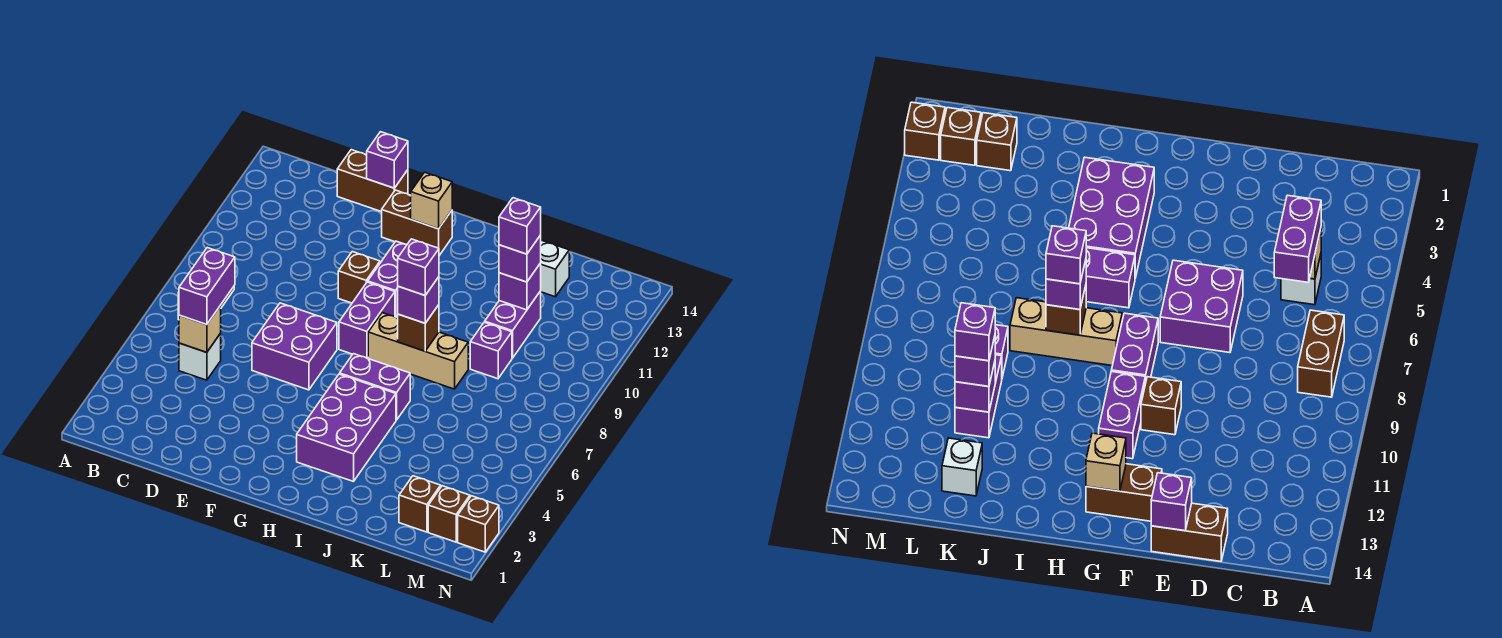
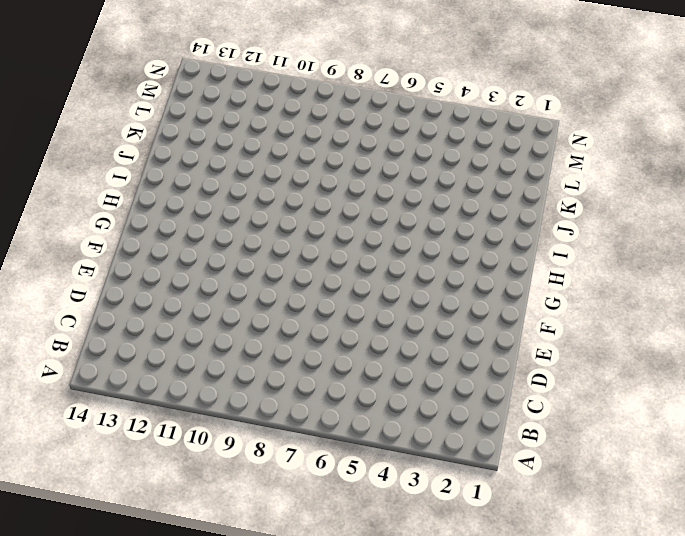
none -> brown 1x2 brick [1298,310,1344,397]
none -> white 1x1 brick [179,334,221,380]
none -> brown 1x2 brick [337,150,408,212]

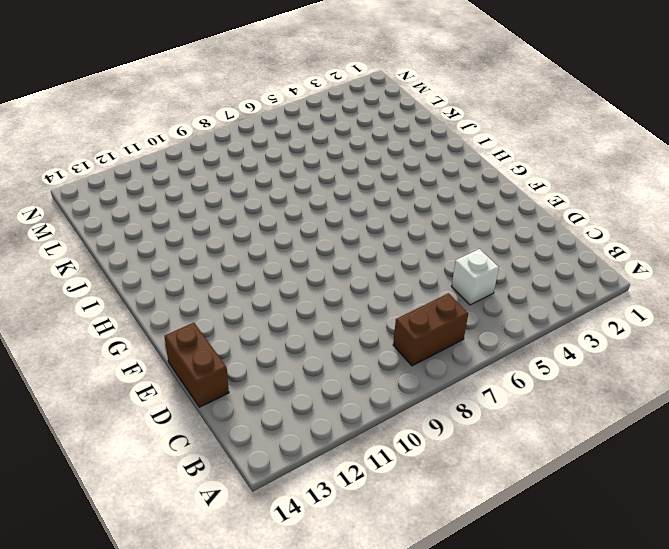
none -> purple 2x2 brick [252,303,337,390]
none -> brown 1x1 brick [338,252,380,303]
none -> brown 1x2 brick [382,190,452,256]

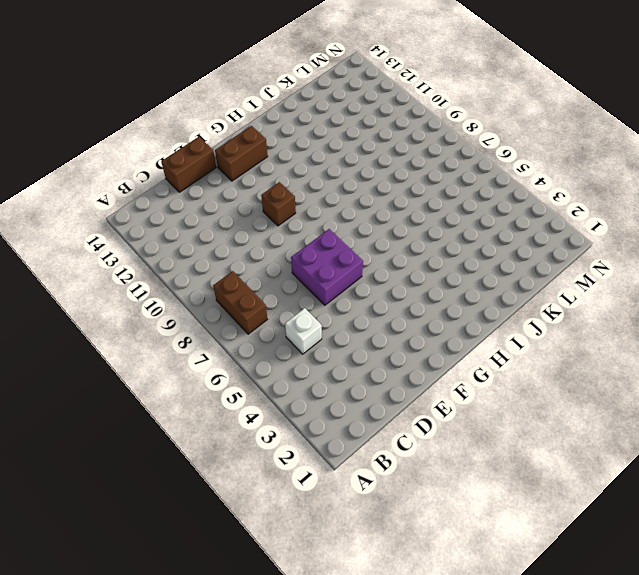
none -> purple 1x2 brick [339,282,395,358]
none -> purple 1x2 brick [368,241,407,317]
none -> purple 2x3 brick [297,374,396,482]

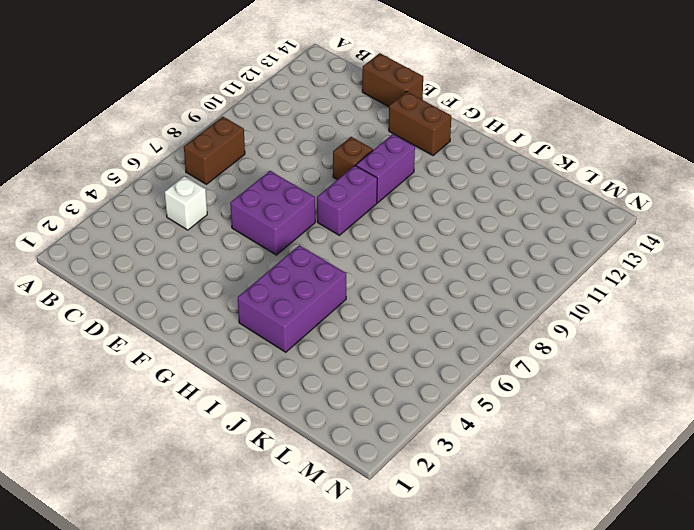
none -> purple 1x2 brick [340,354,410,420]
none -> tan 1x3 brick [368,313,468,389]
none -> purple 1x1 brick [470,322,512,379]

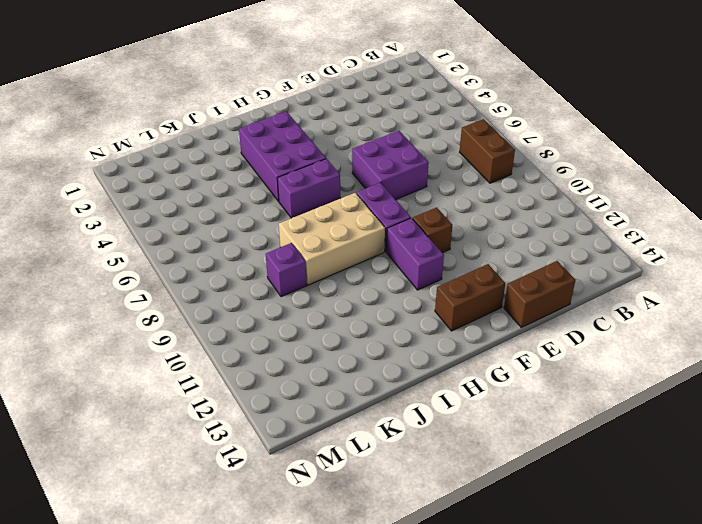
tan 2x3 brick [279,193,385,285] -> tan 1x3 brick [368,313,468,389]
none -> white 1x1 brick [179,334,221,380]
none -> purple 1x2 brick [485,291,541,358]
none -> white 1x1 brick [541,240,569,297]

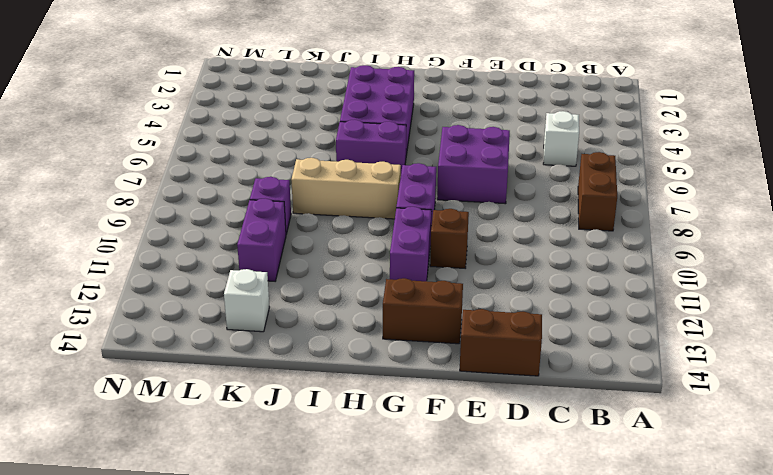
none -> brown 1x1 brick [399,476,441,532]
none -> brown 1x1 brick [428,486,470,542]
none -> brown 1x1 brick [458,496,499,552]

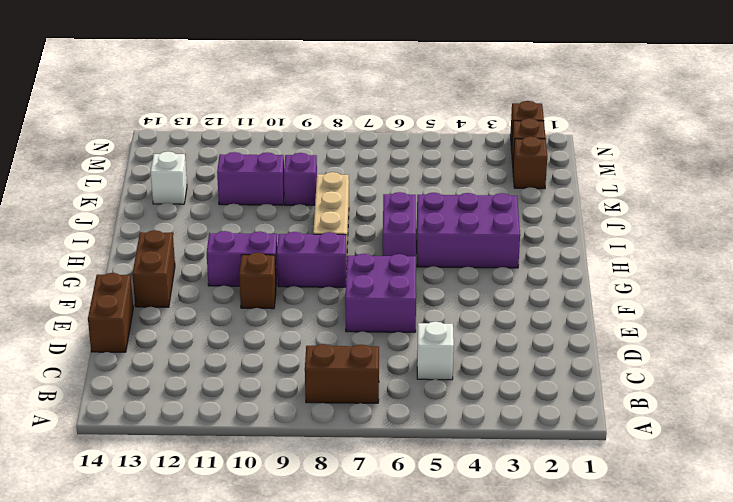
none -> tan 1x1 brick [179,306,221,352]
none -> purple 1x1 brick [367,132,408,188]
none -> tan 1x1 brick [411,172,452,229]

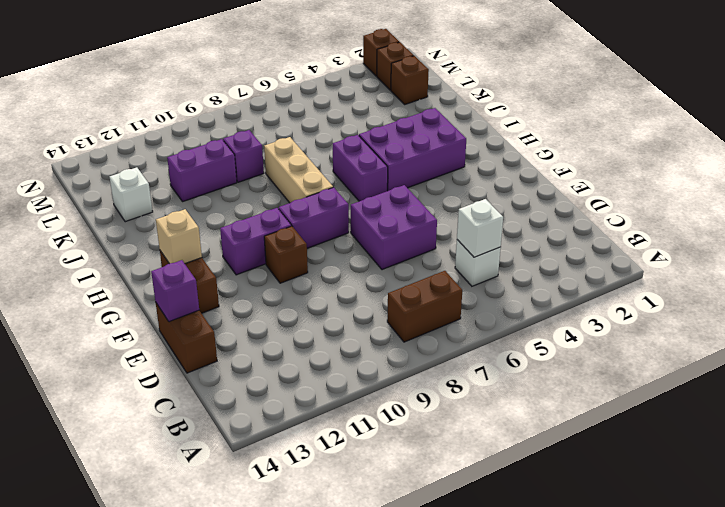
white 1x1 brick [457,199,503,257] -> tan 1x1 brick [179,306,221,352]
none -> brown 1x1 brick [398,305,439,351]
none -> purple 1x1 brick [499,263,541,310]
none -> purple 1x2 brick [179,248,235,325]

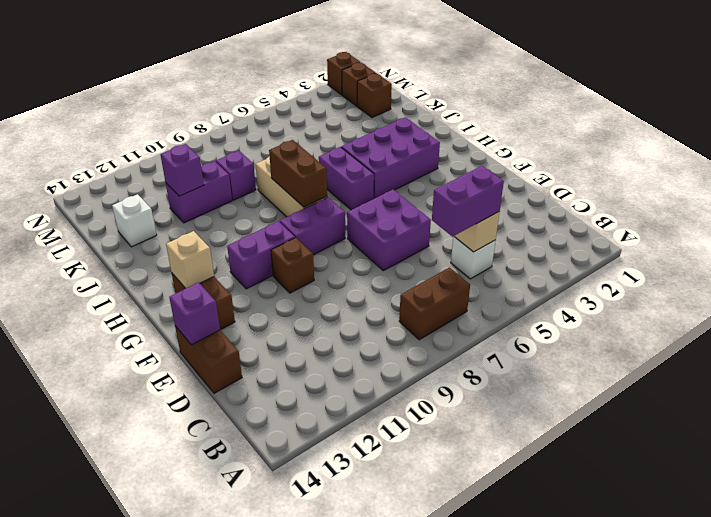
brown 1x2 brick [269,140,327,207] -> brown 1x1 brick [398,305,439,351]
none -> purple 1x1 brick [398,277,439,323]
none -> purple 1x1 brick [499,235,541,282]
none -> purple 1x1 brick [398,239,439,295]

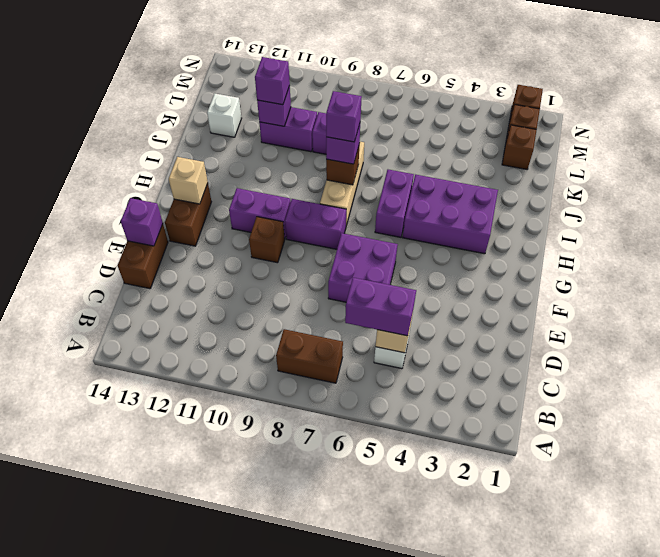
none -> purple 1x1 brick [499,198,541,254]

